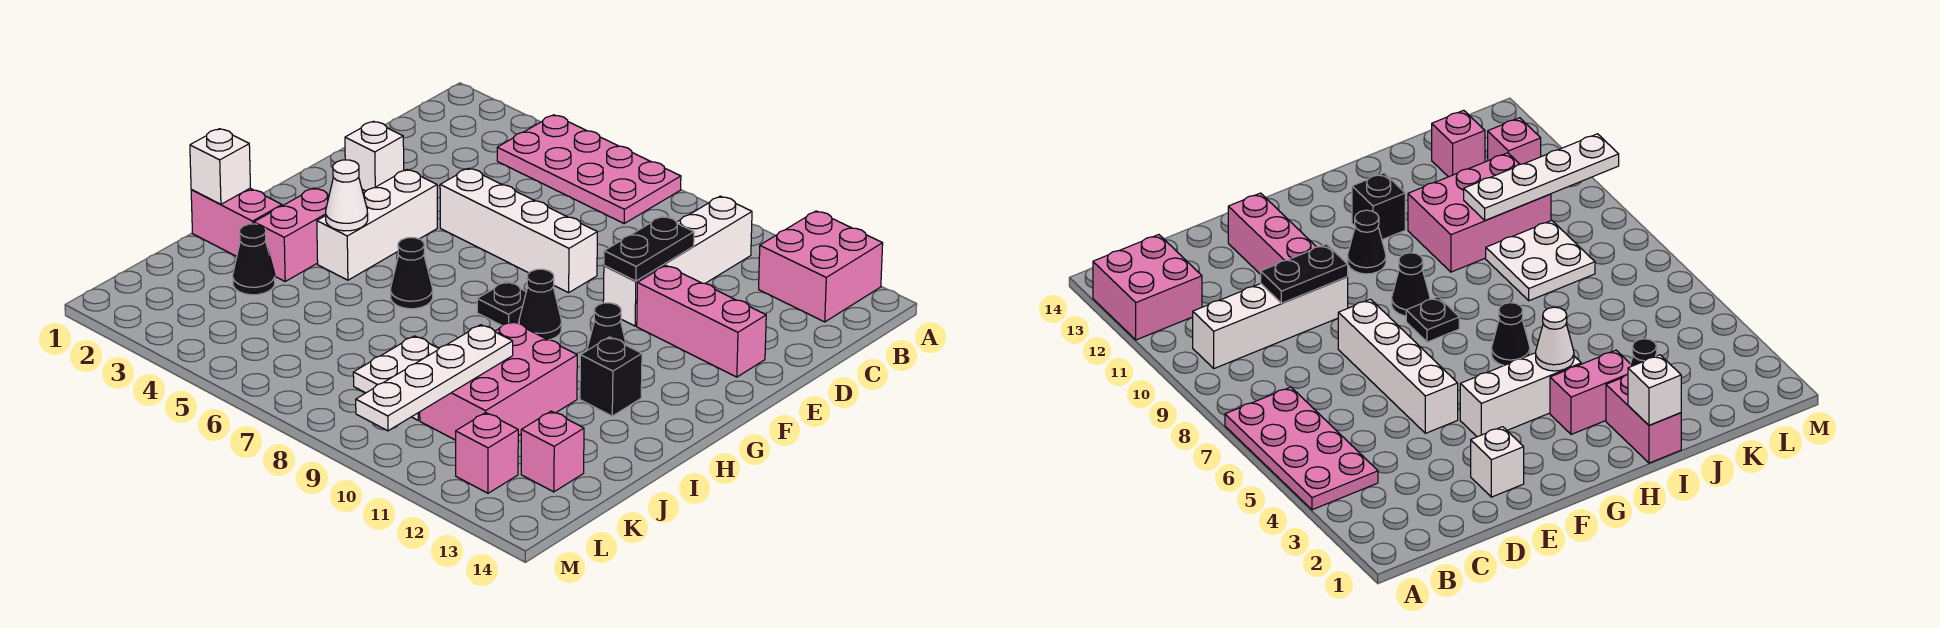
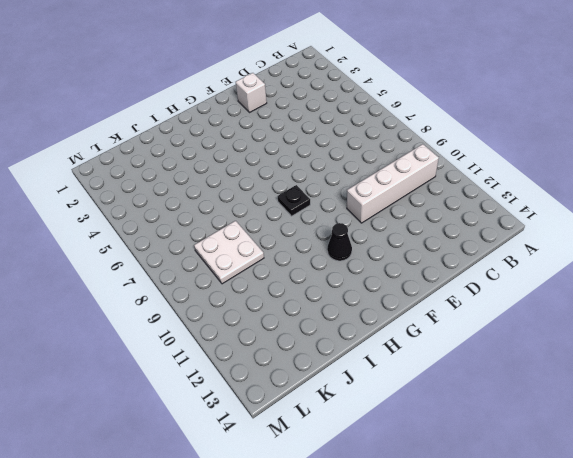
none -> pink 2x4 plate [497,115,681,223]
none -> pink 2x2 brick [759,211,883,322]
none -> white 1x4 brick [440,168,597,293]

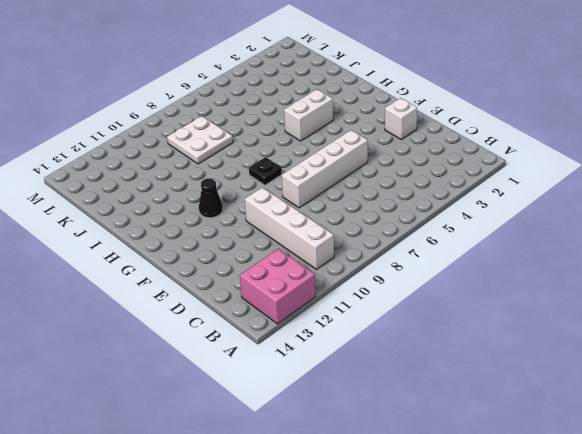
white 1x2 brick [284,89,333,141] -> white 1x3 brick [317,170,437,280]
none -> pink 2x4 plate [497,115,681,223]
none -> pink 1x3 brick [637,266,766,377]
none -> black 1x1 cone [519,269,562,340]

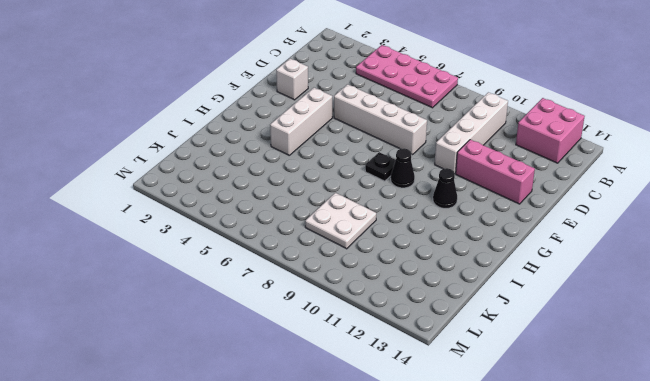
none -> pink 1x2 brick [254,188,329,281]
none -> black 1x1 cone [391,238,433,309]
none -> black 1x1 brick [580,337,642,416]

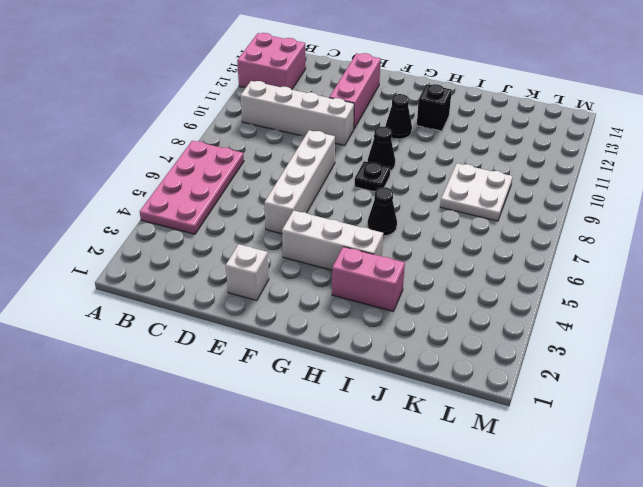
none -> pink 1x2 brick [191,188,282,256]
none -> pink 2x3 brick [420,321,577,440]
none -> black 1x1 cone [233,224,275,295]

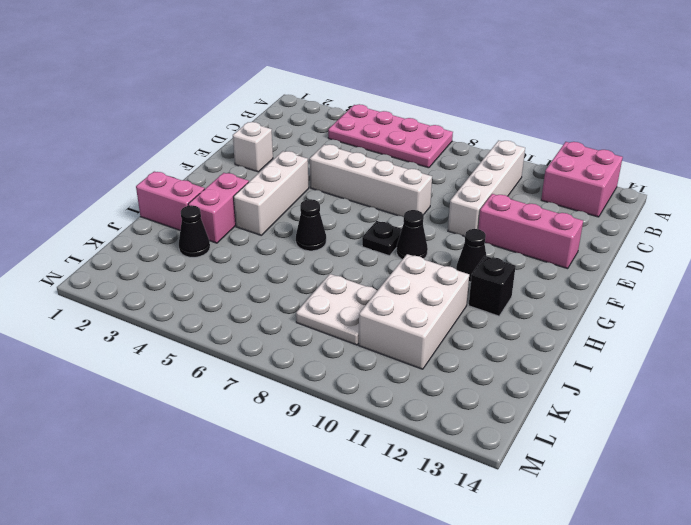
white 2x3 brick [359,254,469,369] -> pink 2x3 brick [420,321,577,440]
none -> pink 1x1 brick [521,411,584,492]
none -> pink 1x1 brick [456,413,518,493]
none -> black 1x2 plate [604,216,694,281]

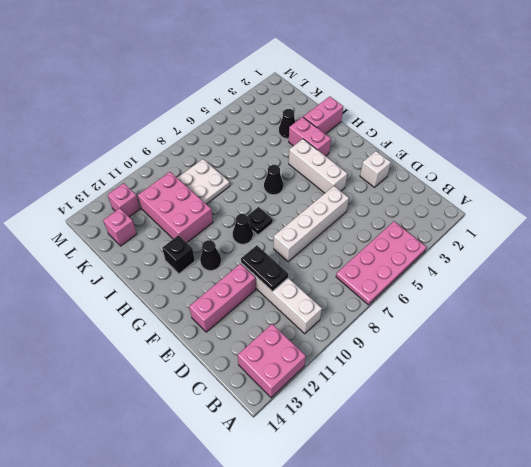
none -> white 1x1 cone [326,160,368,231]
none -> white 1x1 brick [190,129,250,204]
none -> white 1x4 plate [356,325,513,431]

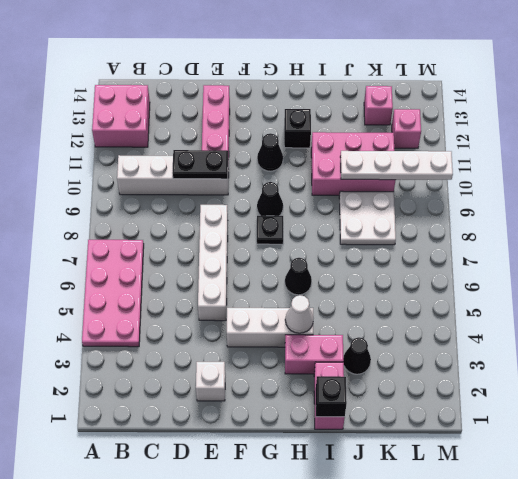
black 1x1 brick [316,376,347,417] -> white 1x1 brick [190,129,250,204]

